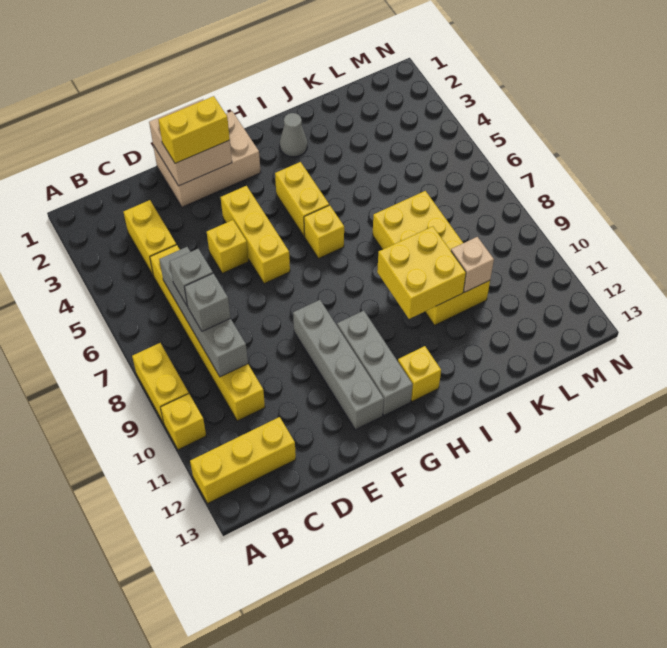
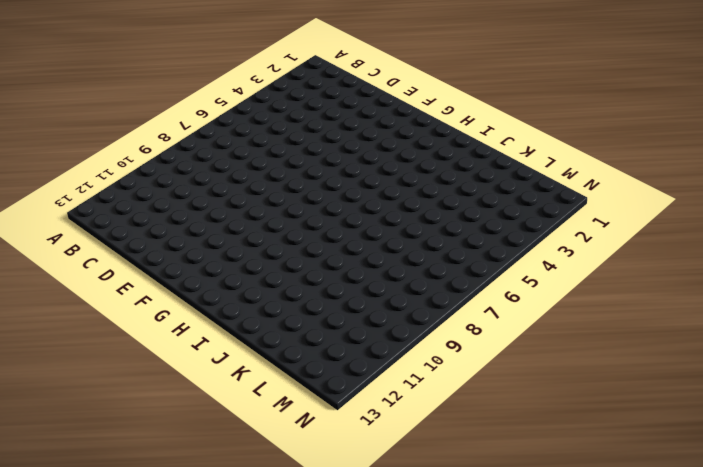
none -> yellow 1x2 brick [132,343,189,423]
none -> yellow 1x1 brick [160,394,206,450]
none -> yellow 1x3 brick [190,417,296,503]

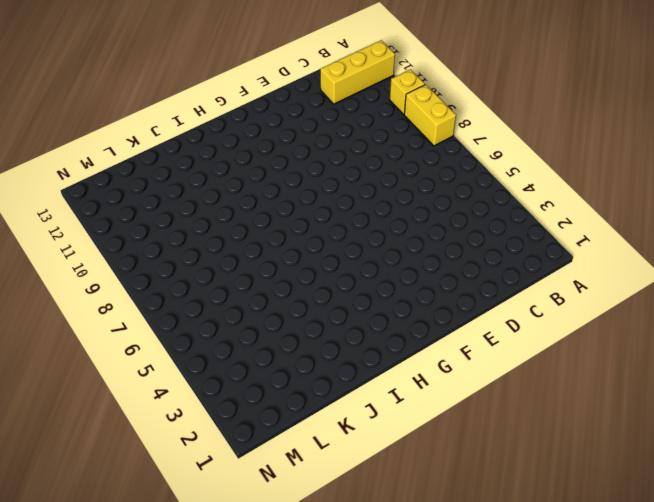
none -> yellow 1x2 brick [124,200,176,275]
none -> yellow 1x6 brick [150,245,265,421]
none -> tan 2x3 brick [153,111,261,207]

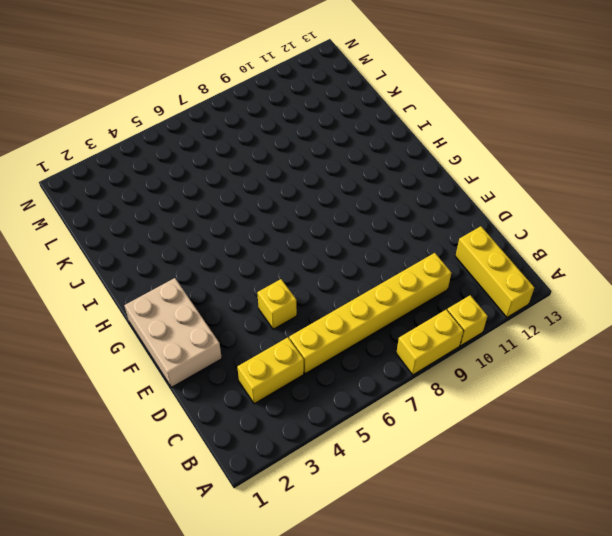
none -> yellow 1x3 brick [221,186,290,284]
none -> grey 1x4 brick [293,300,384,430]
none -> grey 1x3 brick [337,311,413,416]

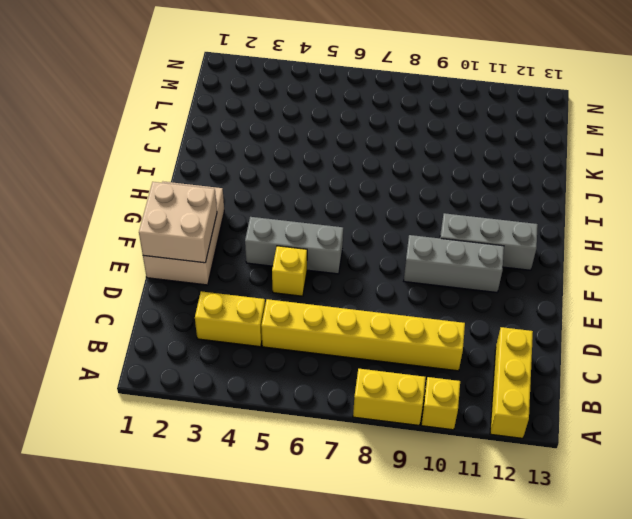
grey 1x3 brick [245,217,343,274] -> yellow 1x3 brick [221,186,290,284]
grey 1x3 brick [404,235,504,292] -> grey 1x4 brick [293,300,384,430]
none -> yellow 1x2 brick [275,162,329,236]
none -> yellow 1x1 brick [304,205,344,259]
none -> yellow 1x1 brick [398,346,441,401]

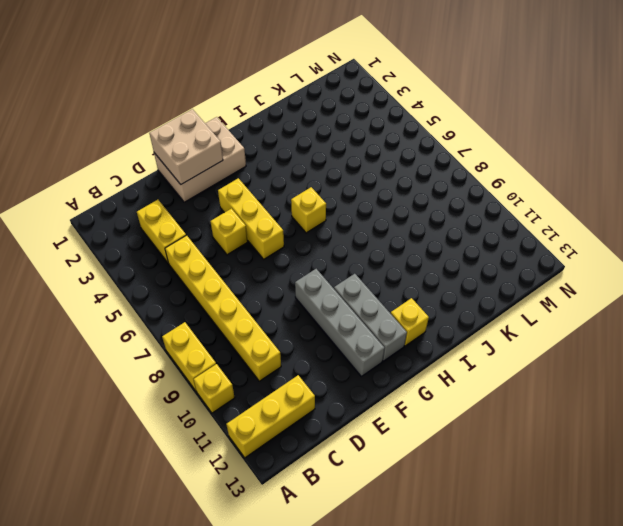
none -> yellow 1x2 brick [275,162,329,236]
none -> grey 1x1 cone [280,113,307,157]
none -> yellow 2x4 brick [373,191,490,325]

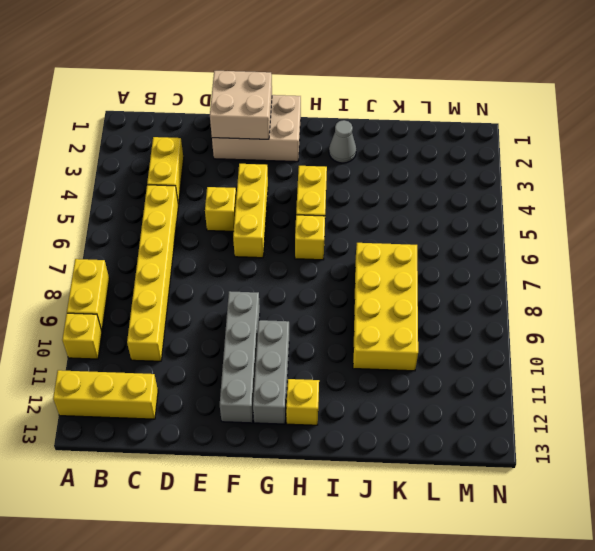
none -> grey 1x4 brick [159,247,248,377]
none -> yellow 2x2 brick [377,226,466,319]
none -> tan 1x1 brick [451,237,494,292]

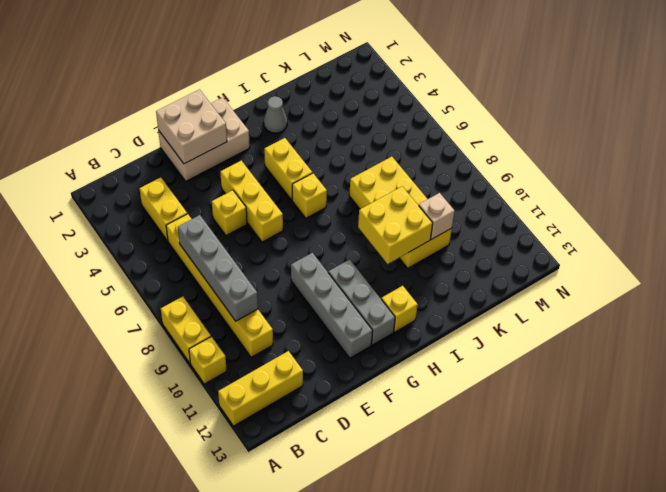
none -> grey 1x1 brick [170,249,213,305]
none -> grey 1x1 brick [184,273,231,331]
none -> yellow 1x2 brick [158,96,230,163]

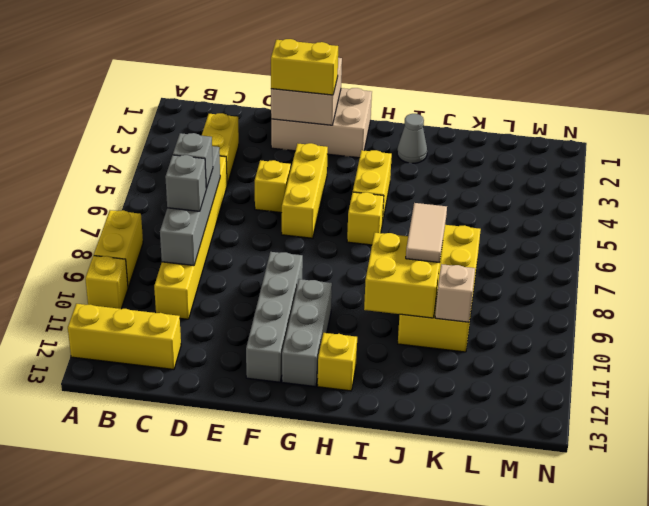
tan 1x2 tile [406,203,447,263] -> none

